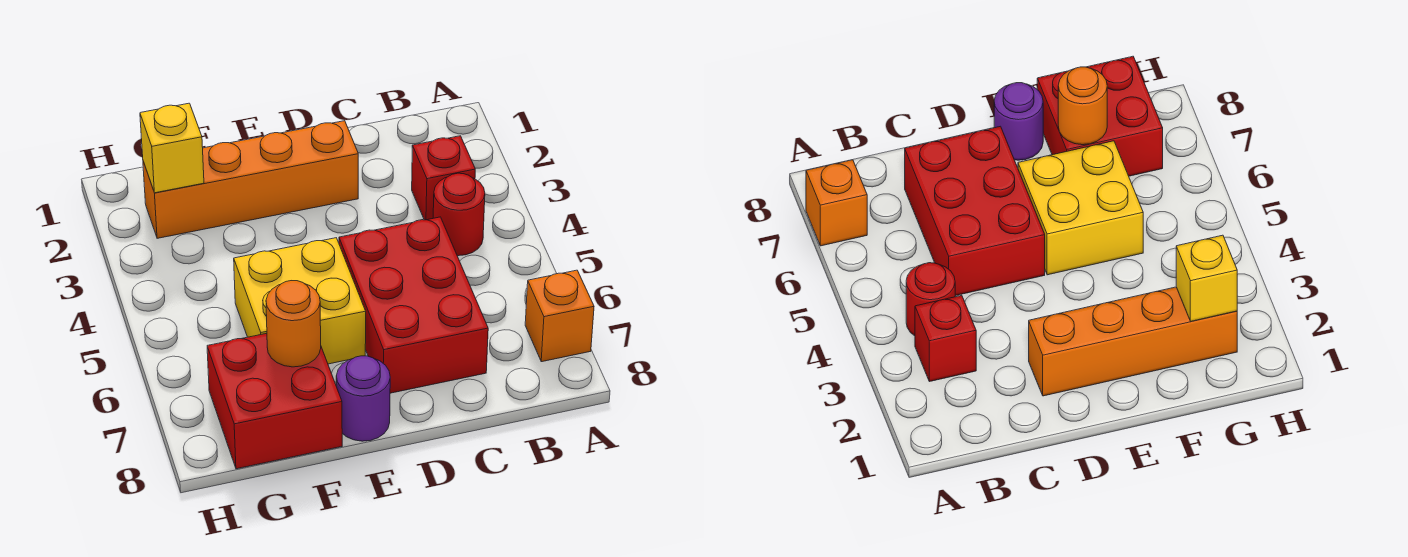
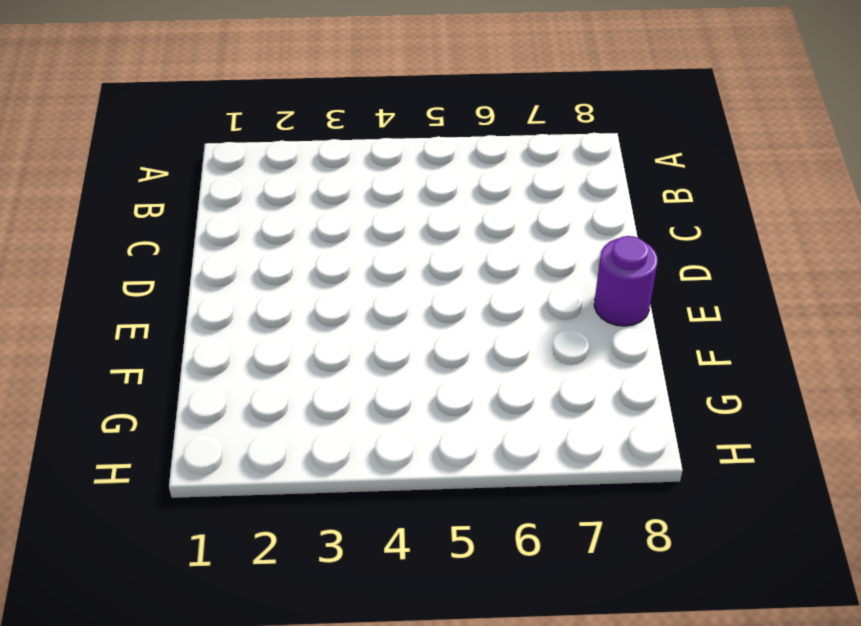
none -> orange 1x1 brick [525,270,594,362]
none -> red 1x1 brick [412,136,475,220]

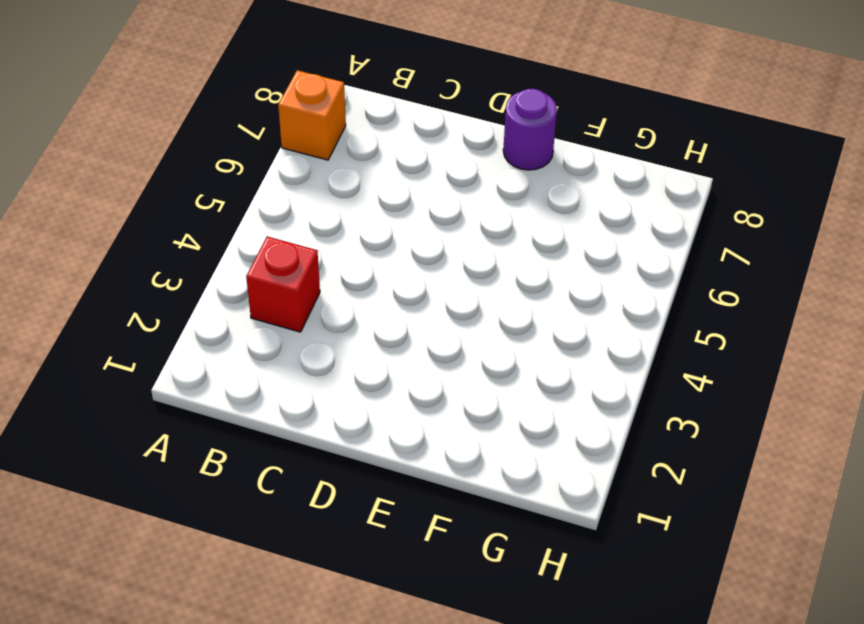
none -> red 1x1 round brick [433,173,485,256]
none -> red 2x3 brick [339,217,488,393]

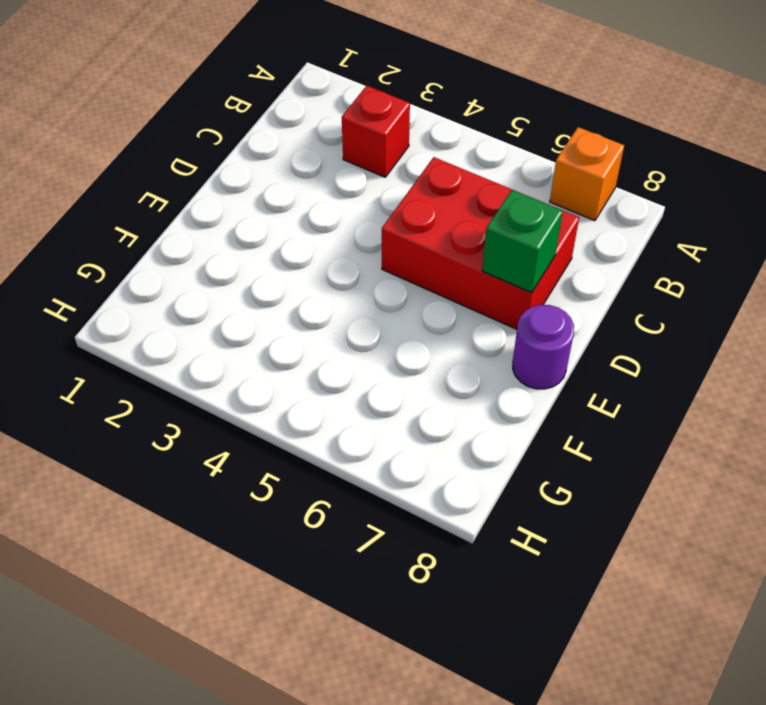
green 1x1 brick [482,190,563,293] -> none
none -> red 1x1 round brick [433,173,485,256]
none -> orange 1x4 brick [143,121,358,238]

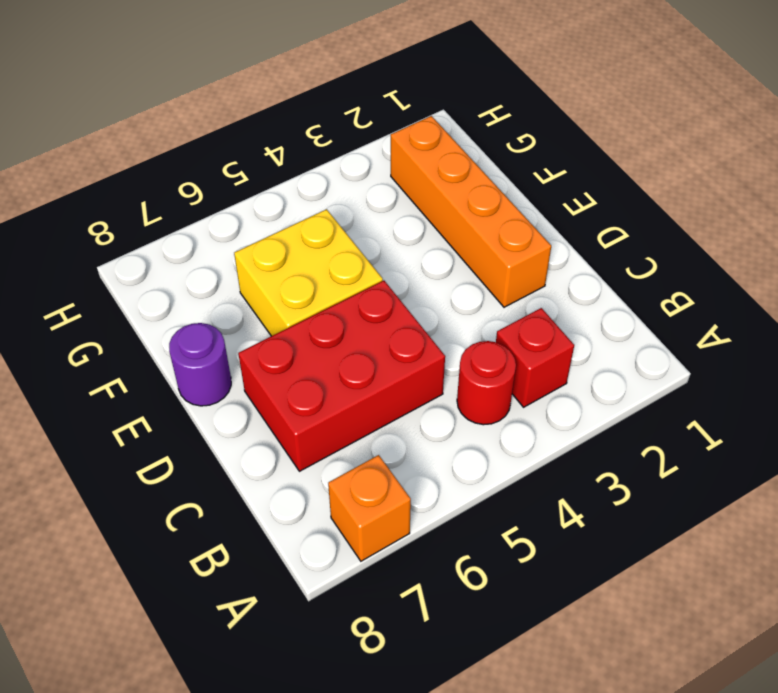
none -> red 2x2 brick [207,333,342,469]
none -> orange 1x1 round brick [266,281,321,367]

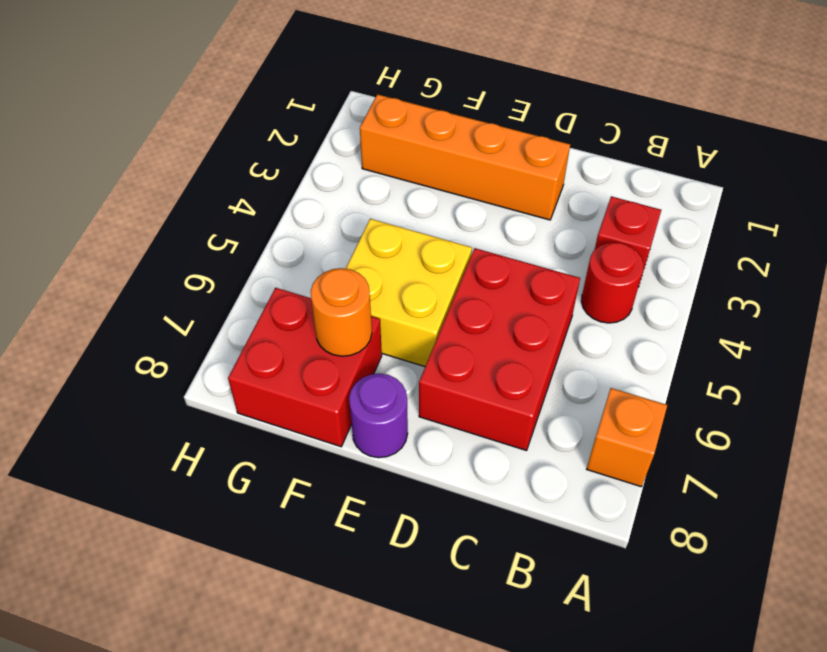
none -> yellow 1x1 brick [140,103,204,193]

